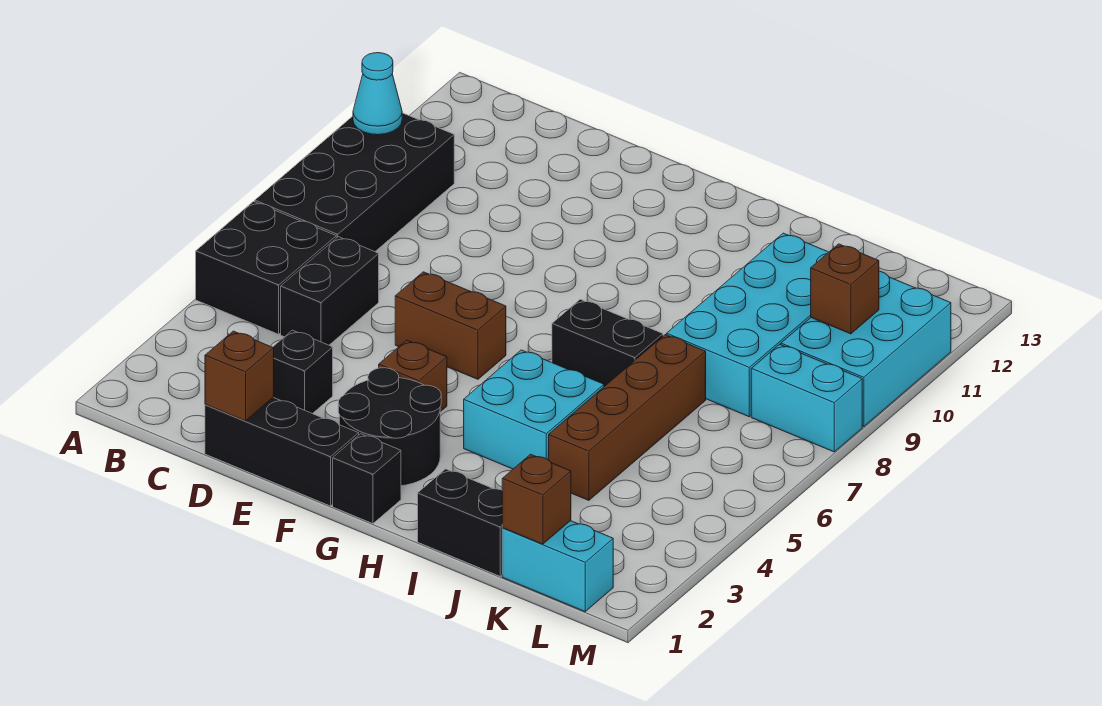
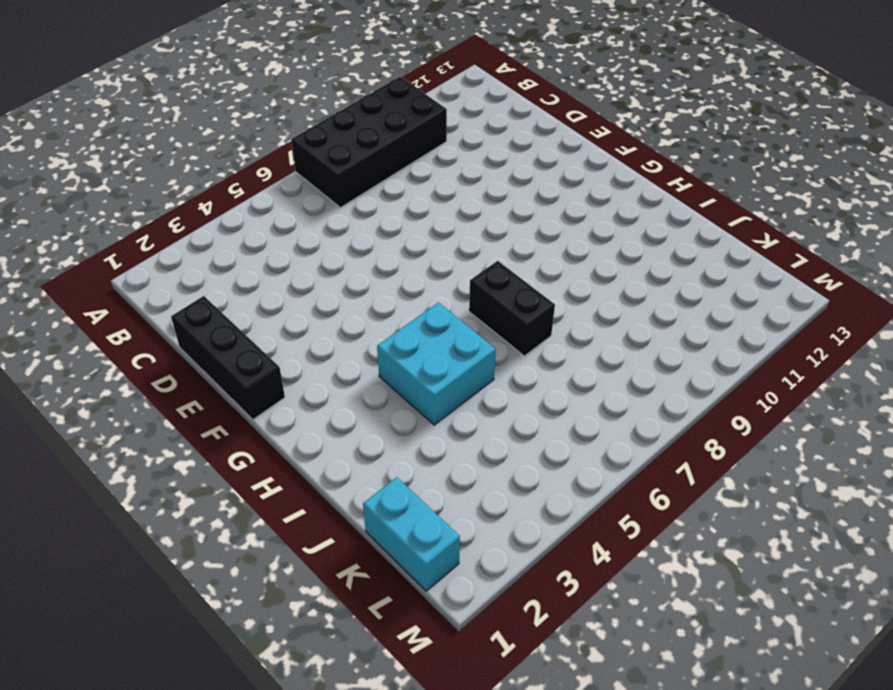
none -> black 2x2 brick [196,202,336,334]
none -> black 1x2 brick [281,237,379,345]
none -> black 1x1 brick [273,330,333,414]

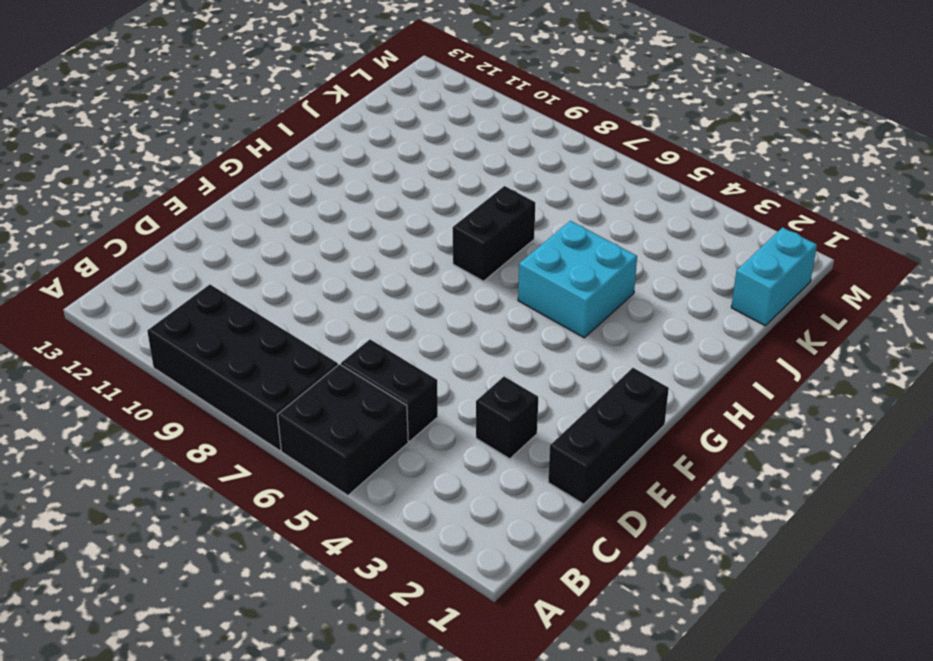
none -> brown 1x2 brick [395,272,506,379]
none -> black 2x2 round brick [338,368,441,486]
none -> brown 1x1 brick [379,340,447,412]

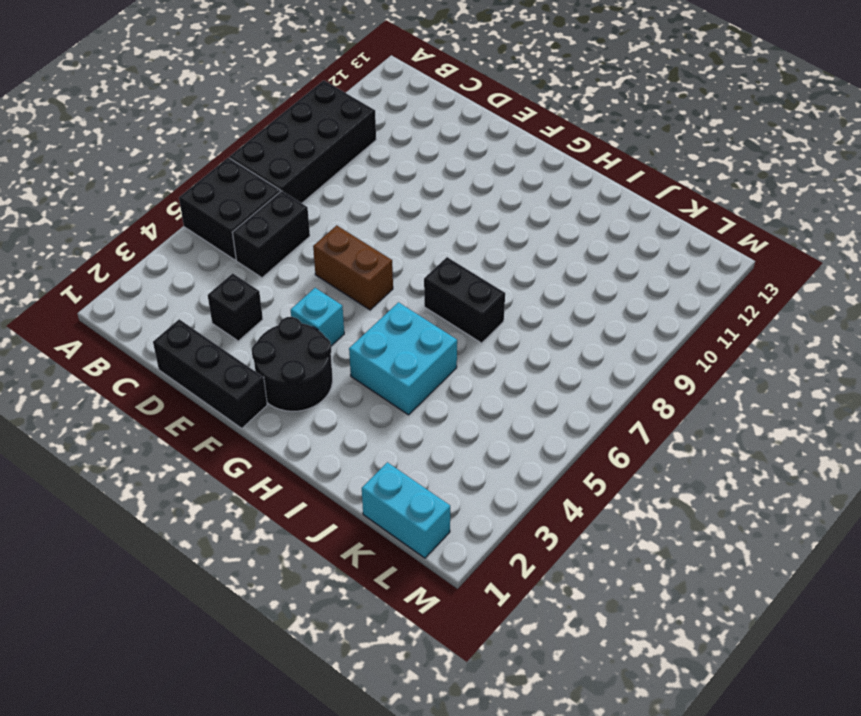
cyan 1x1 brick [291,288,344,346] -> brown 1x1 brick [379,340,447,412]
none -> black 1x1 brick [333,434,401,524]
none -> black 1x2 brick [418,469,502,576]
none -> brown 1x4 brick [549,335,706,500]

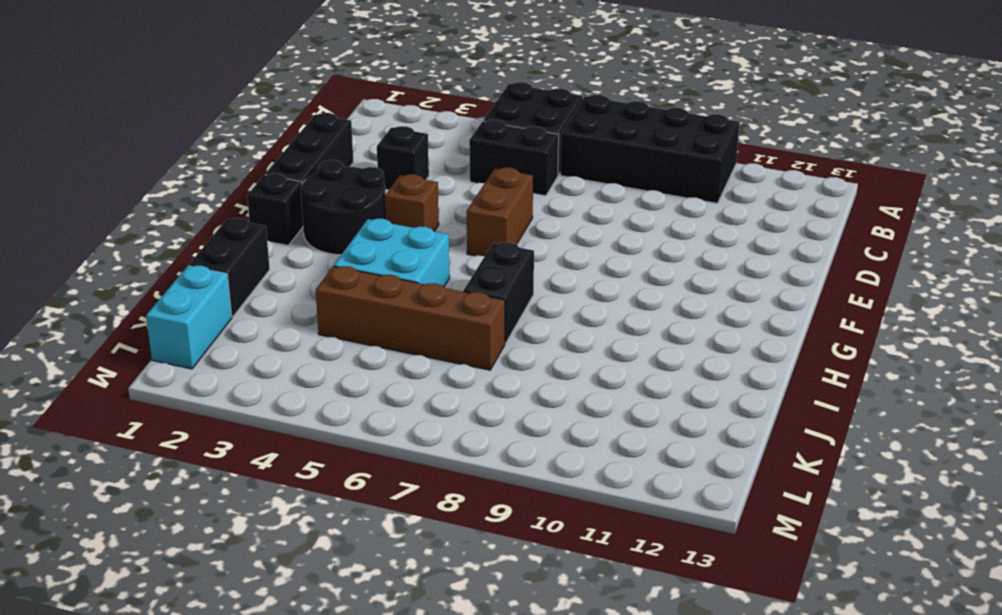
none -> cyan 2x4 brick [667,233,829,417]
none -> cyan 1x2 brick [751,344,862,452]
none -> cyan 2x3 brick [781,271,951,427]

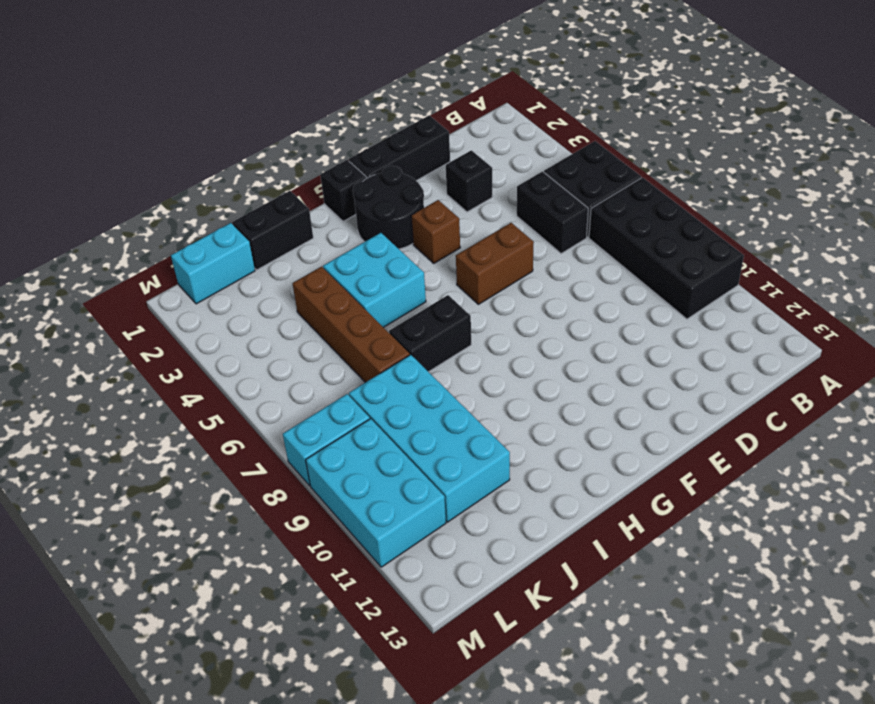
none -> cyan 1x1 cone [353,53,402,135]
none -> brown 1x1 brick [205,331,274,421]
none -> brown 1x1 brick [502,454,571,544]

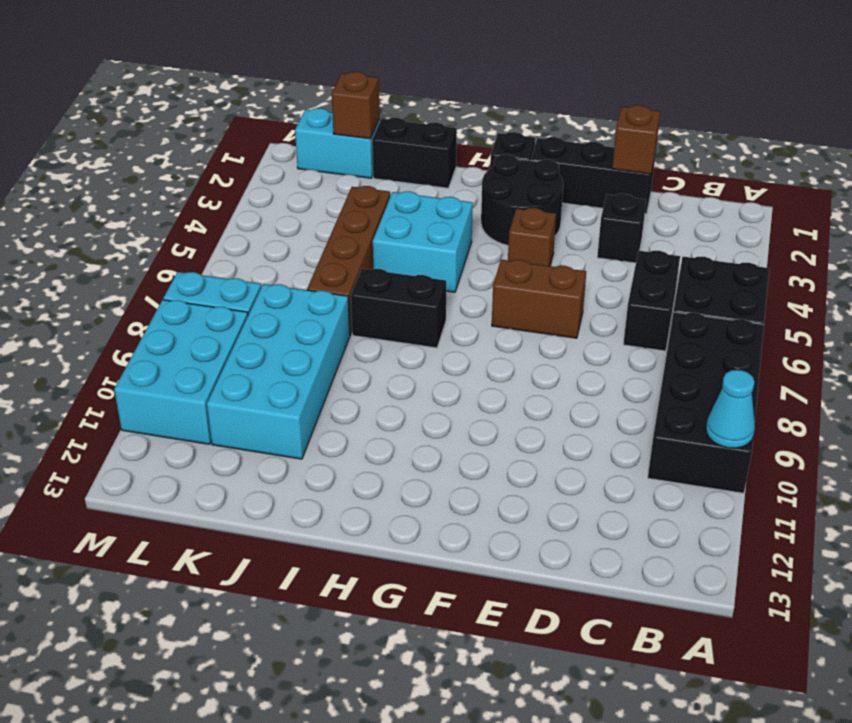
none -> brown 1x1 brick [811,244,879,334]

